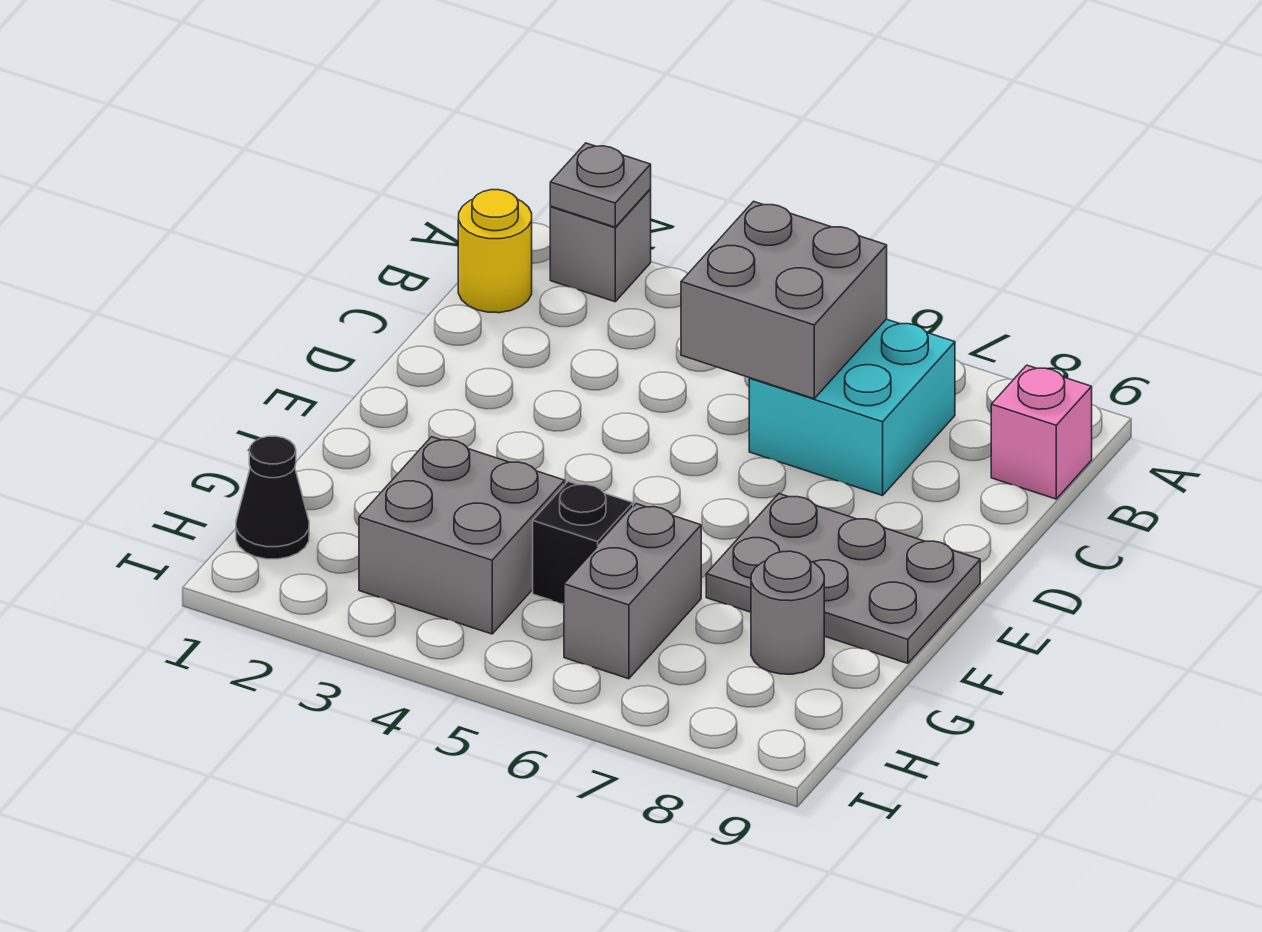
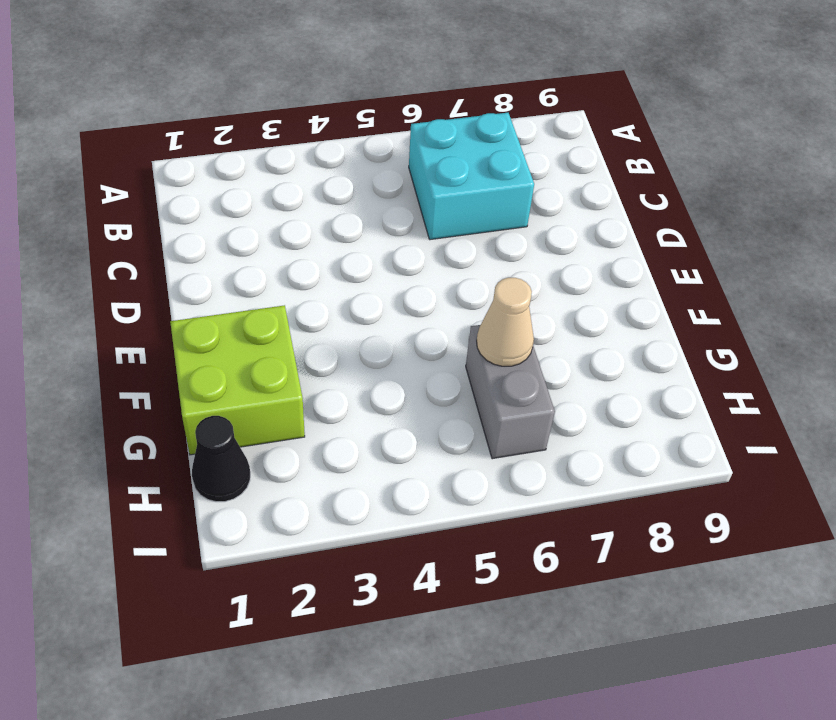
lime 2x2 brick [170,305,305,455] -> none
tan 1x1 cone [477,278,534,366] -> none
none -> grey 1x1 brick [550,189,651,302]
none -> yellow 1x1 round brick [458,190,532,313]
none -> pink 1x1 brick [991,365,1092,499]

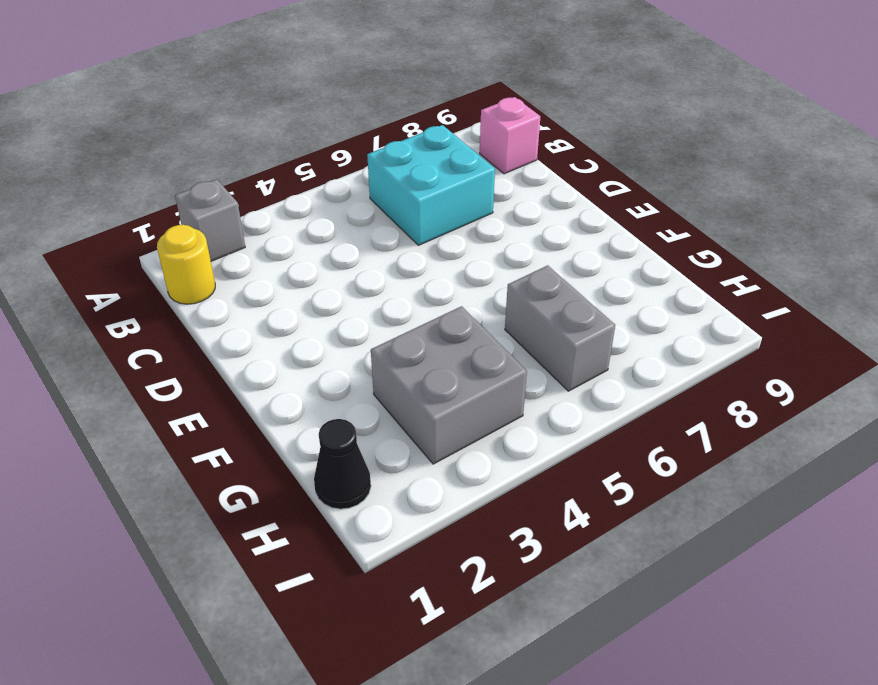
none -> grey 2x3 plate [706,494,980,663]
none -> black 1x1 brick [533,481,633,604]
none -> grey 1x1 round brick [751,551,824,674]

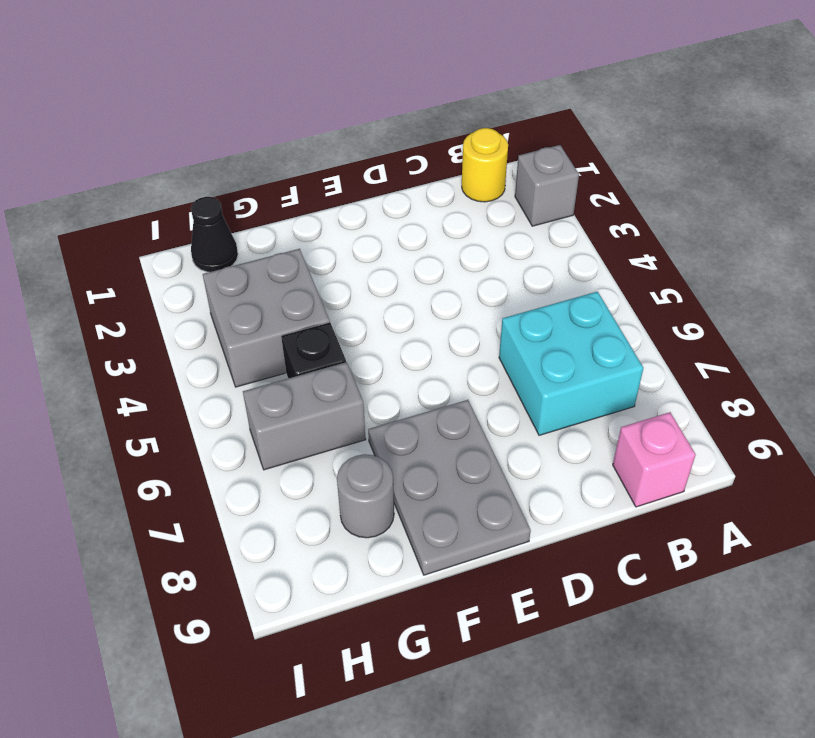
none -> grey 1x1 plate [550,143,651,227]
none -> grey 2x2 brick [681,201,887,399]

